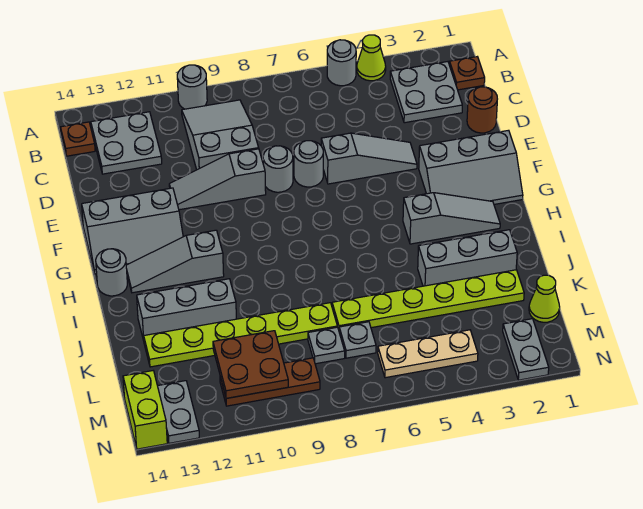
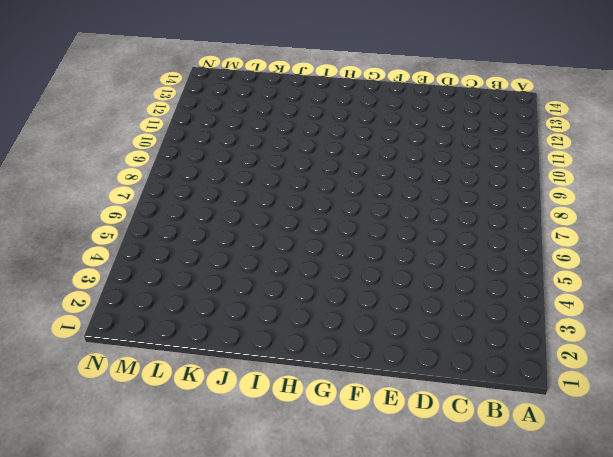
none -> lime 1x1 cone [357,35,386,81]
none -> grey 1x1 round brick [327,40,356,86]
none -> grey 1x1 round brick [177,65,207,109]
none -> brown 1x1 plate [449,57,485,90]

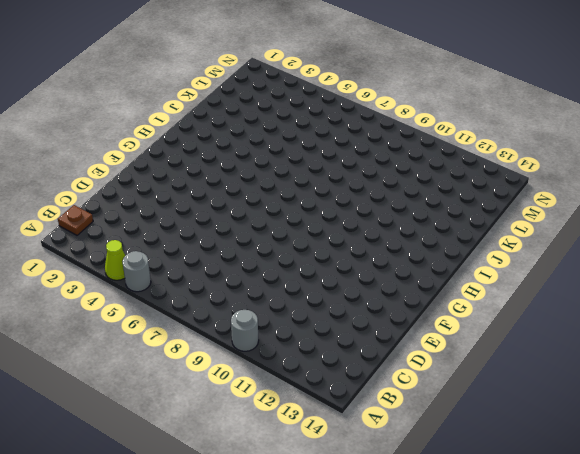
none -> grey 2x2 plate [390,62,462,123]
none -> grey 2x3 slope [182,100,259,170]
none -> grey 2x2 plate [91,112,162,174]
none -> brown 1x1 plate [61,122,95,156]

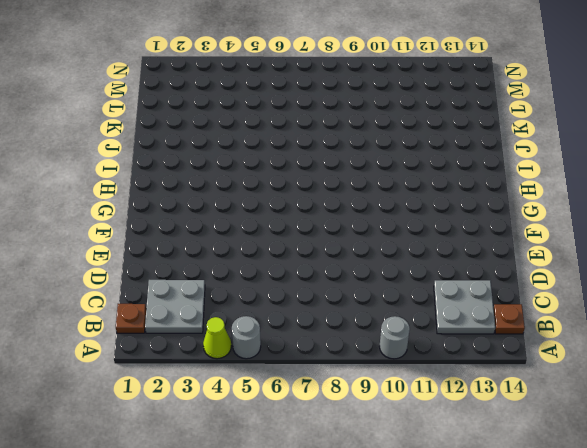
none -> grey 2x3 slope [182,100,259,170]
none -> brown 1x1 round brick [467,87,497,133]
none -> grey 1x3 slope [321,133,417,184]
none -> grey 1x1 round brick [294,141,323,187]

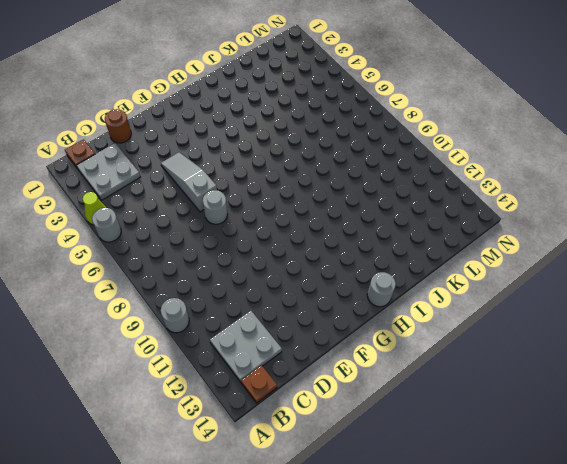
none -> grey 2x3 slope [182,100,259,170]
none -> grey 1x1 round brick [263,146,293,192]
none -> grey 1x3 slope [169,149,266,210]
none -> grey 2x3 slope [419,130,523,204]

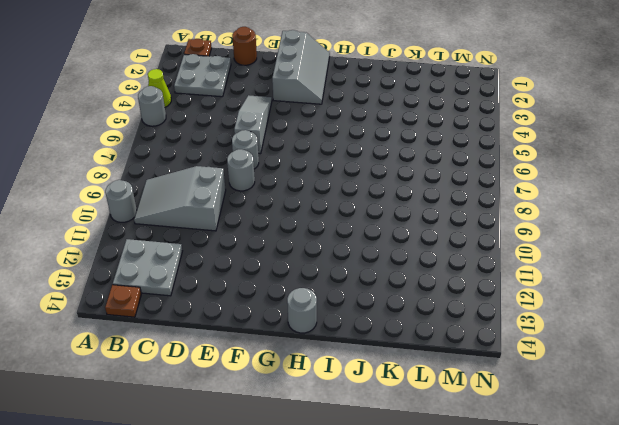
none -> grey 1x3 slope [169,149,266,210]
none -> grey 2x3 slope [82,188,183,274]
none -> grey 1x3 slope [403,193,500,244]
none -> grey 1x3 slope [126,230,224,293]

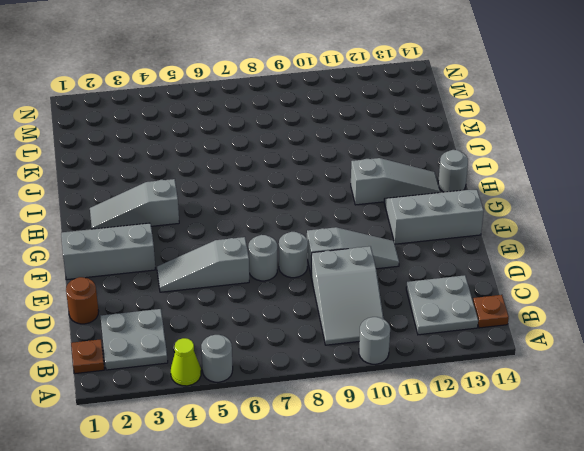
none -> grey 1x3 brick [418,230,517,286]
none -> grey 1x3 brick [137,279,236,340]
none -> lime 1x6 plate [332,270,524,330]
none -> lime 1x6 plate [144,303,337,367]

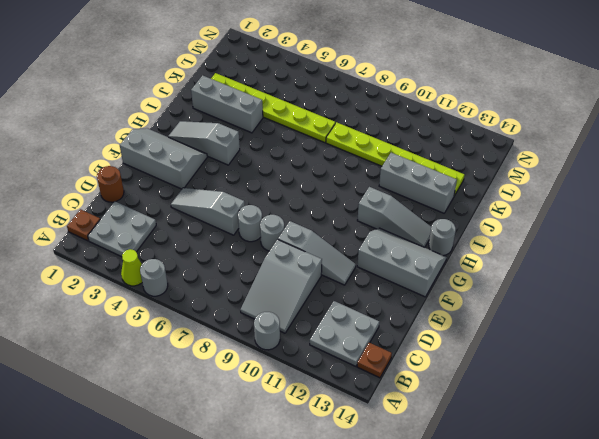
none -> lime 1x1 cone [529,275,560,322]
none -> grey 1x1 plate [339,322,376,358]
none -> grey 1x1 plate [308,327,345,364]
none -> grey 1x2 plate [503,319,549,380]

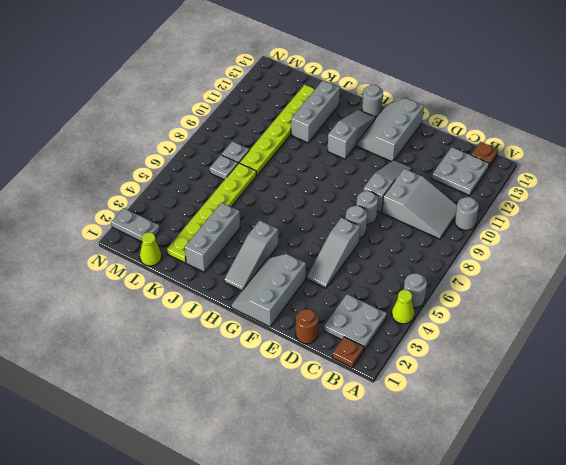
none -> tan 1x3 plate [378,330,478,378]
none -> brown 1x3 plate [220,358,320,406]
none -> grey 1x2 plate [158,381,199,443]
none -> lime 1x2 brick [123,371,167,449]

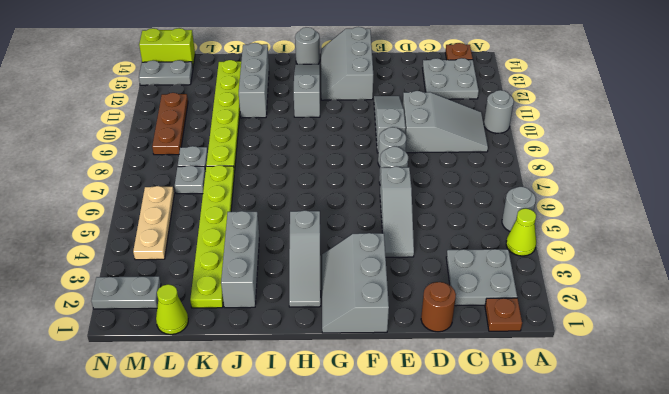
none -> brown 2x2 plate [213,331,288,398]

